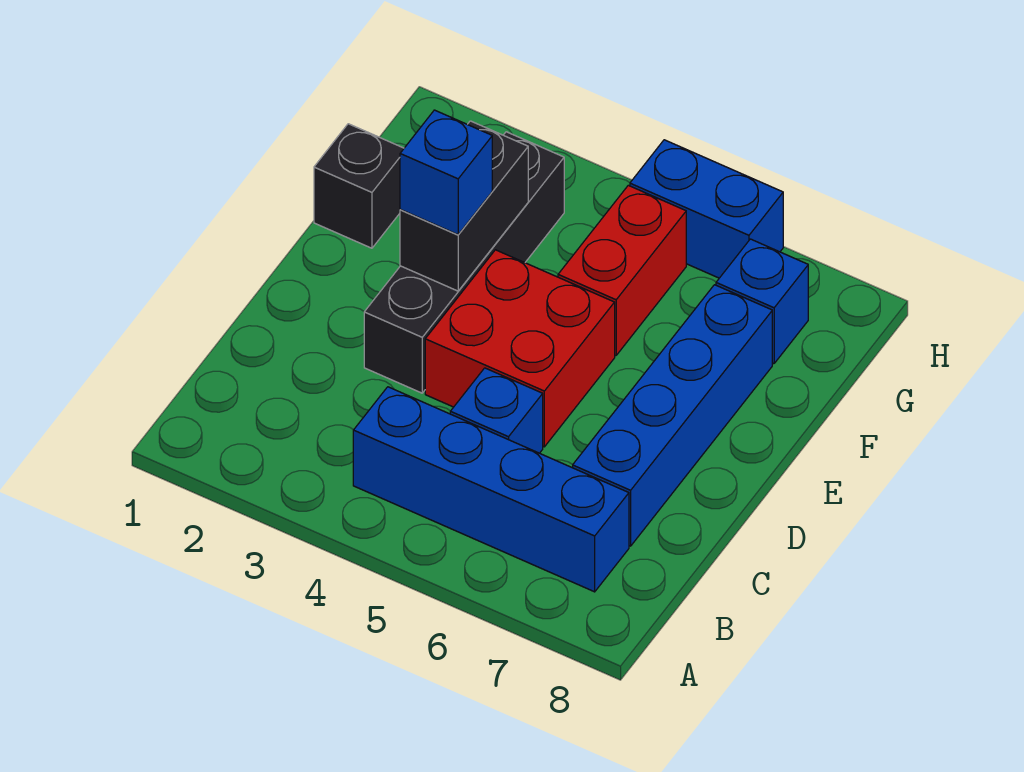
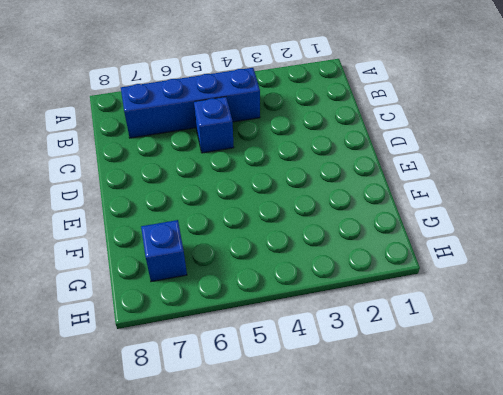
none -> blue 1x4 brick [573,285,772,546]
none -> black 1x4 brick [364,132,564,393]

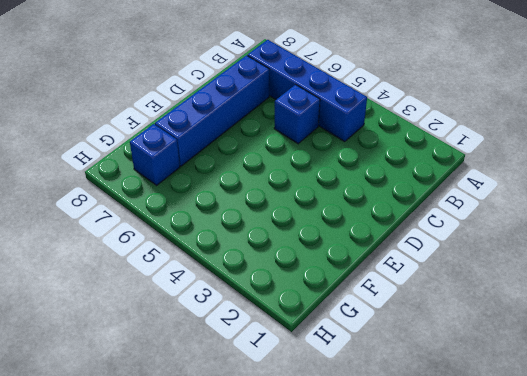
none -> black 1x4 brick [364,132,564,393]
none -> red 2x2 brick [425,250,615,447]

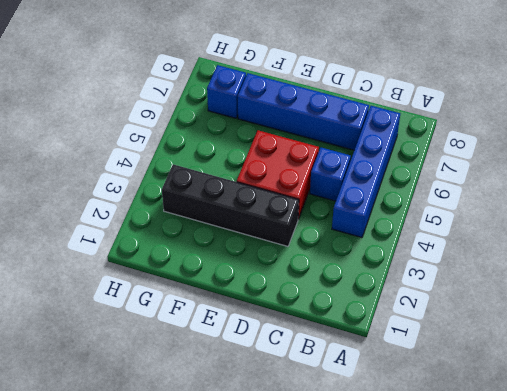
none -> black 1x1 brick [314,124,404,248]
none -> red 1x2 brick [558,185,686,355]

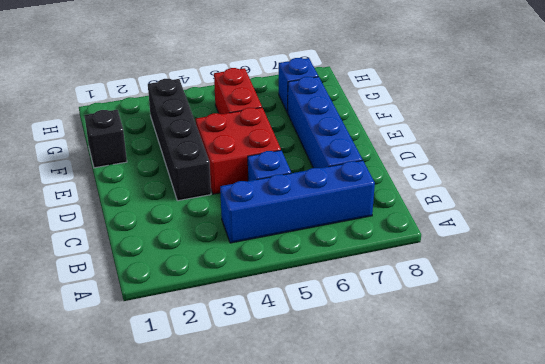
none -> blue 1x2 brick [630,140,783,278]
none -> black 1x2 brick [400,121,528,291]

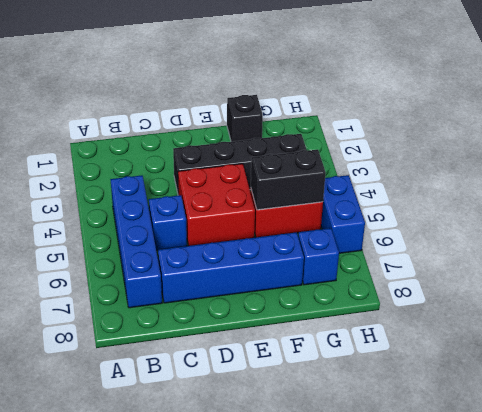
black 1x2 brick [251,149,326,210] -> black 1x2 brick moved to [400,121,528,291]
none -> blue 1x1 brick [400,110,492,235]

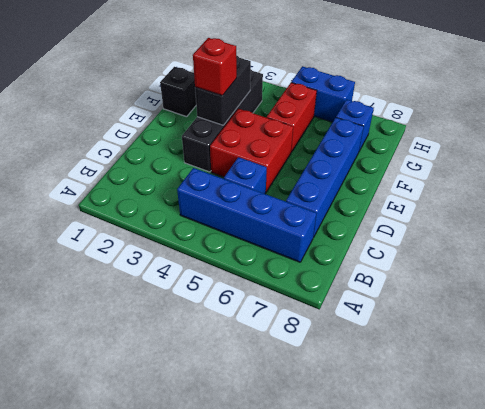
red 1x1 brick [193,38,237,96] -> blue 1x1 brick [400,110,492,235]

